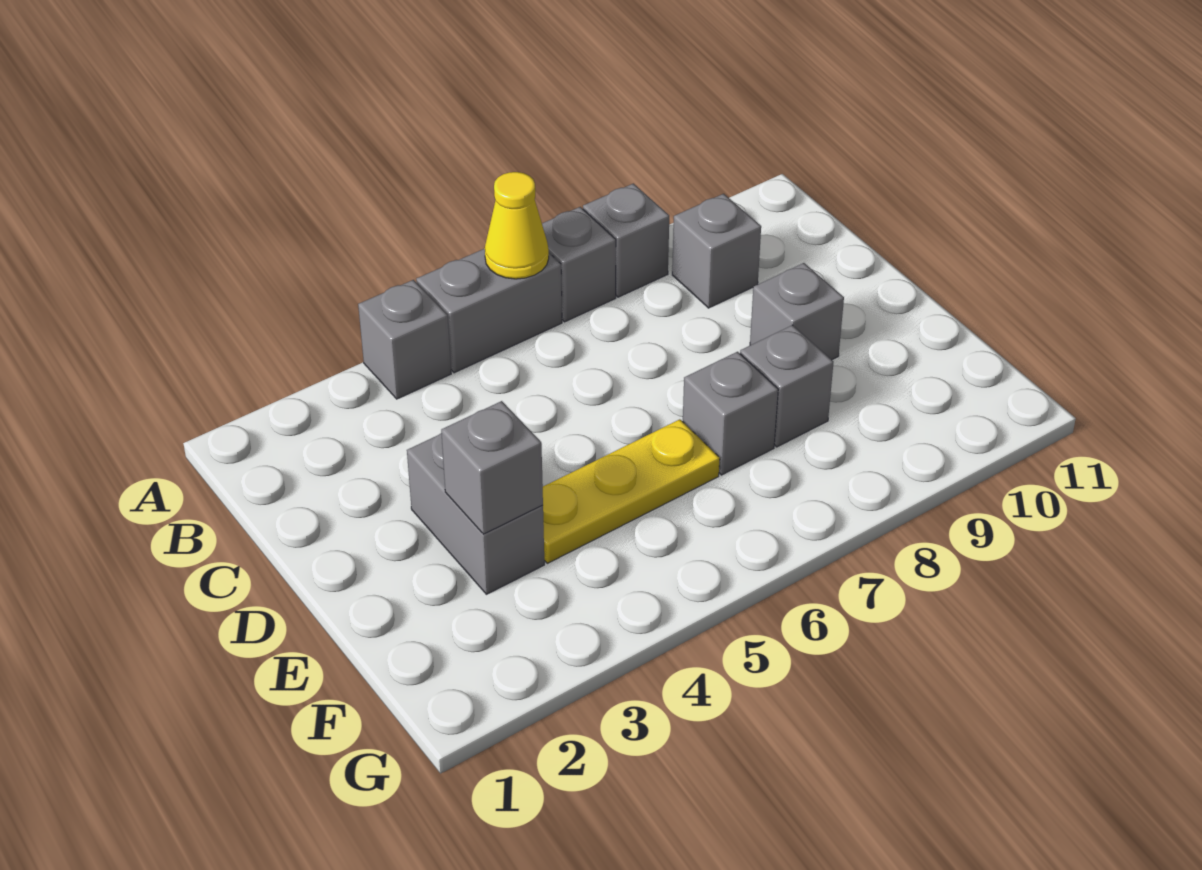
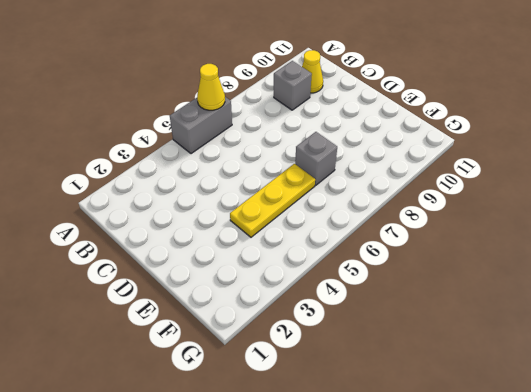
yellow 1x1 cone [302,50,323,93] -> none
none -> grey 1x1 brick [358,280,451,399]
none -> grey 1x1 brick [542,207,616,322]
none -> grey 1x1 brick [583,184,669,297]

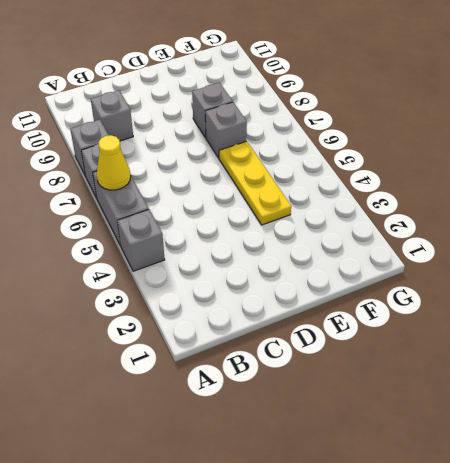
none -> grey 1x2 brick [407,434,544,594]
none -> grey 1x1 brick [750,263,844,360]
none -> grey 1x1 brick [441,401,543,534]

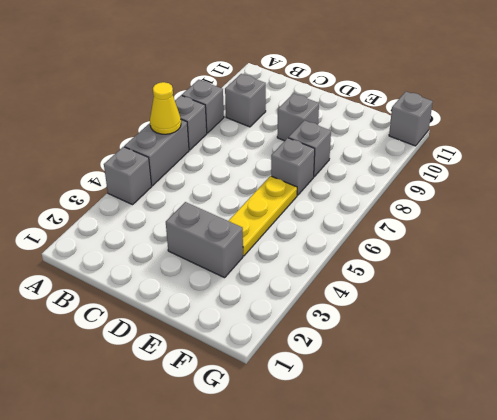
grey 1x1 brick [389,92,433,146] -> grey 1x1 brick moved to [441,401,543,534]

